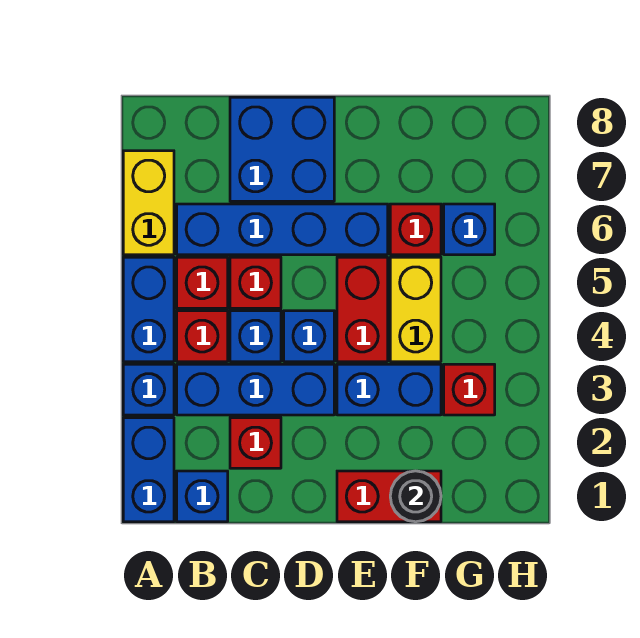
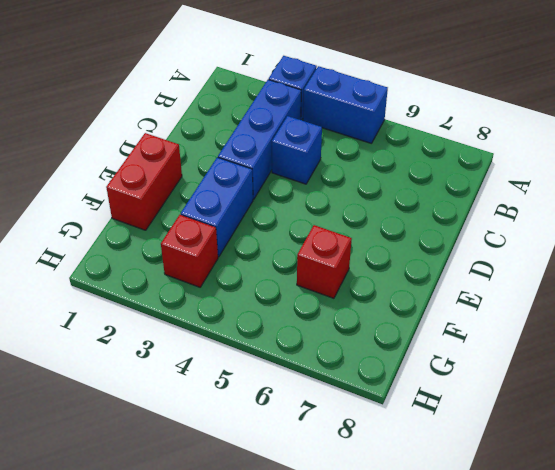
none -> blue 1x2 brick [123,418,174,522]
none -> yellow 1x2 brick [123,151,174,255]
none -> blue 1x1 brick [177,471,228,522]

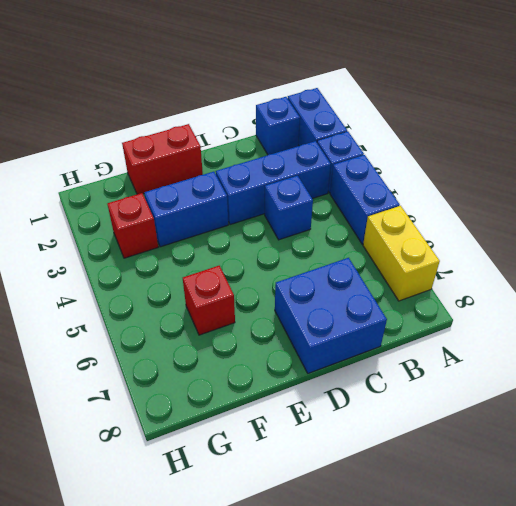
none -> red 1x1 brick [177,311,228,362]
none -> red 1x1 brick [177,257,228,308]
none -> blue 1x4 brick [177,204,388,255]

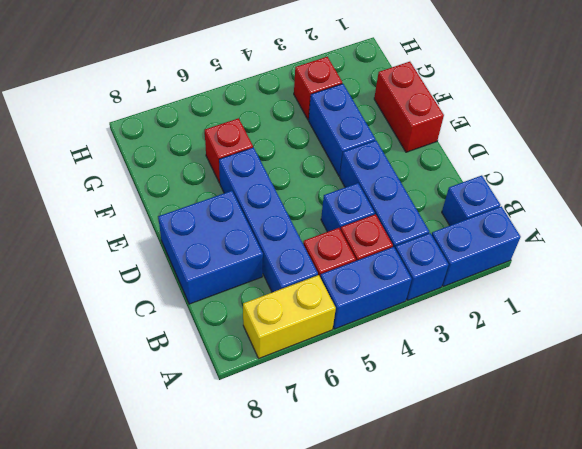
none -> red 1x1 brick [230,418,281,468]
none -> red 1x1 brick [230,257,281,308]
none -> blue 1x1 brick [284,311,334,362]

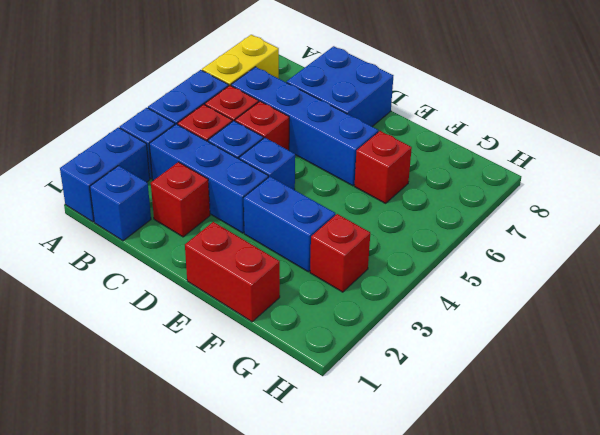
none -> red 1x2 brick [337,257,388,362]
none -> yellow 1x2 brick [390,257,441,362]
none -> blue 1x1 brick [444,204,495,255]

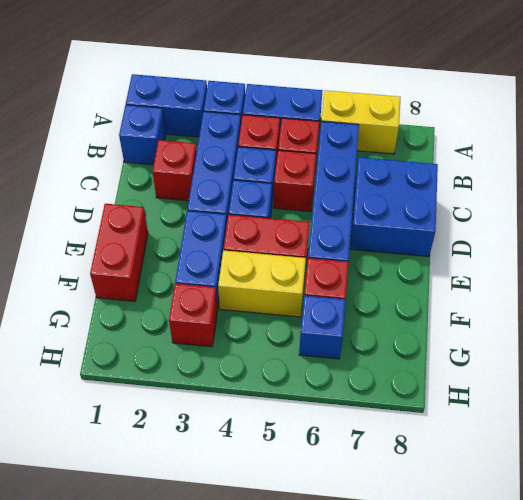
none -> black 1x1 round brick [390,471,441,522]

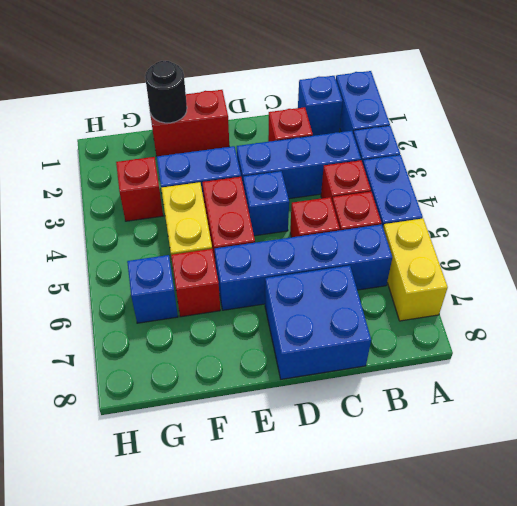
none -> blue 1x1 brick [230,311,281,362]

